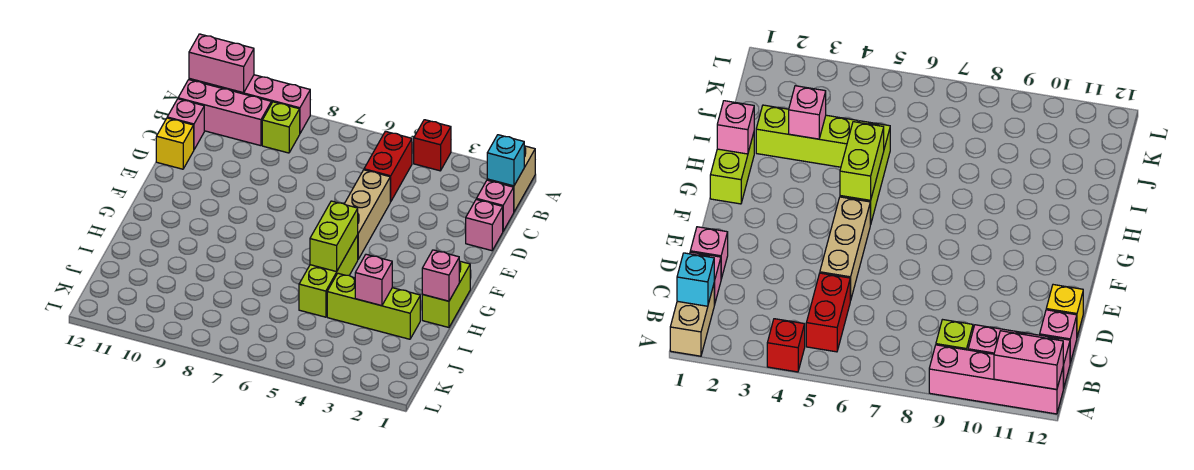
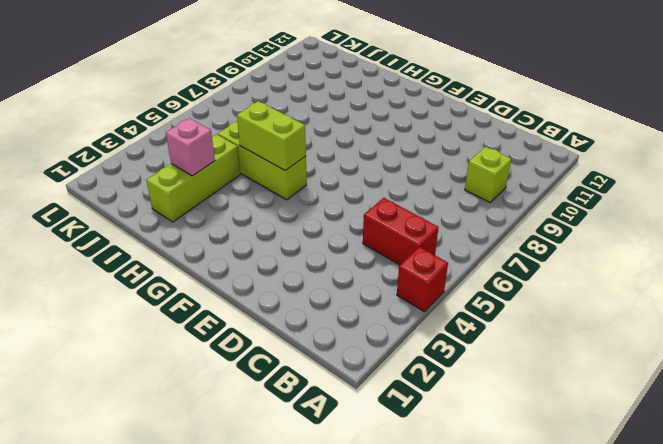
none -> tan 1x2 brick [487,146,535,212]
none -> pink 1x4 brick [189,75,310,133]
none -> pink 1x3 brick [178,80,271,146]

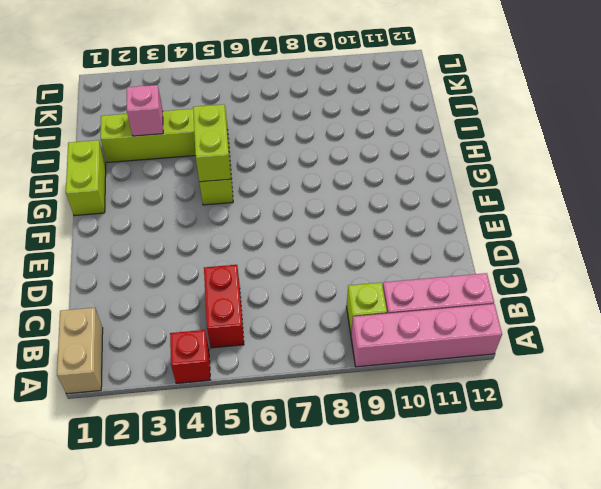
none -> pink 1x1 brick [476,180,514,231]
none -> pink 1x1 brick [167,99,204,149]
none -> pink 1x1 brick [466,199,503,251]

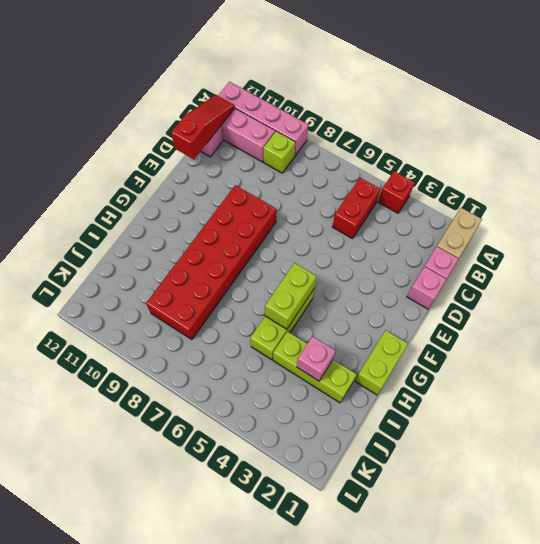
red 1x3 slope [171,95,235,159] -> none
red 2x6 brick [146,185,276,340] -> none
none -> tan 1x3 brick [345,170,390,259]
none -> yellow 1x1 brick [156,118,194,169]
none -> pink 1x2 brick [189,34,254,93]

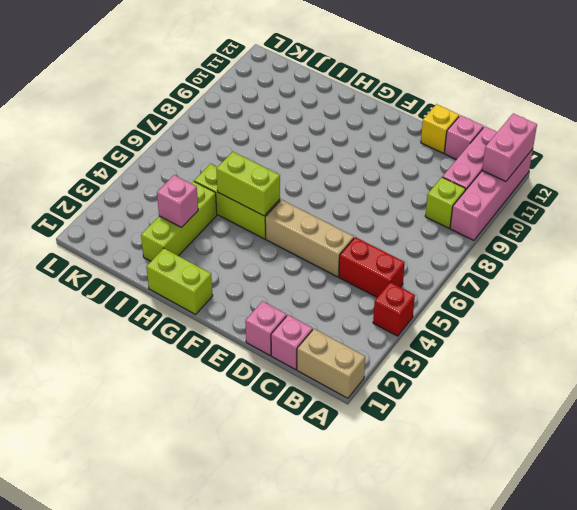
none -> cyan 1x1 brick [487,135,524,186]
none -> pink 1x1 brick [422,250,459,301]

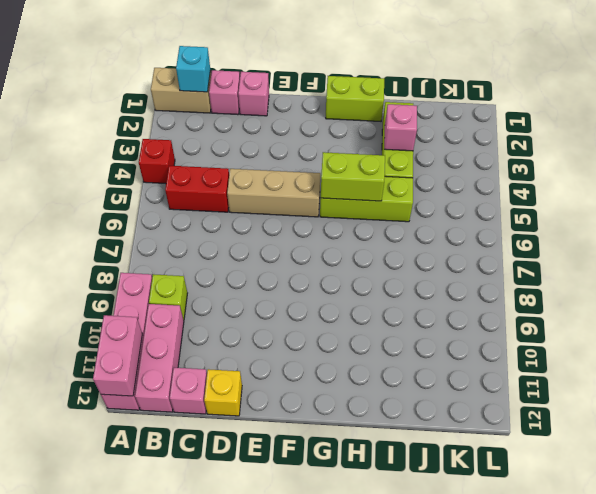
none -> pink 1x1 brick [422,250,459,301]

